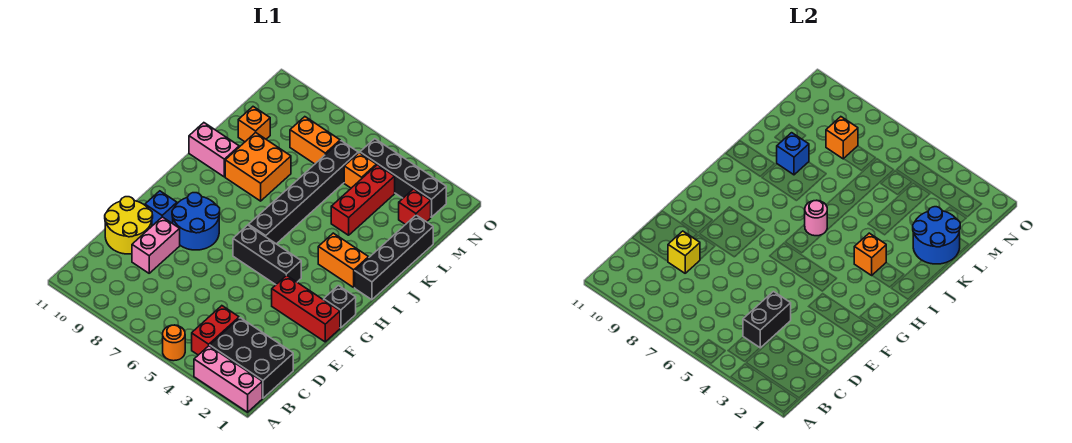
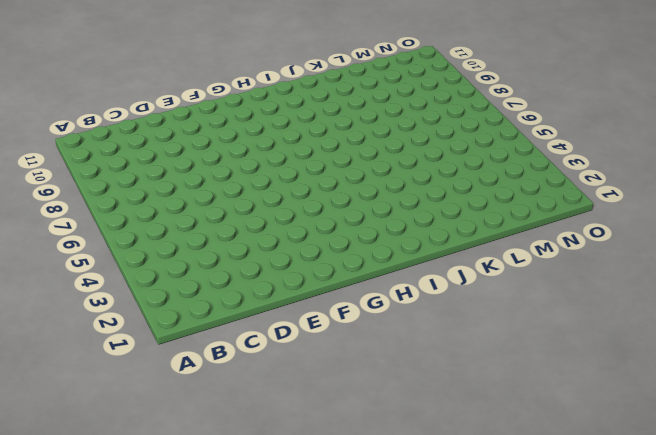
none -> pink 1x3 brick [194,346,262,412]
none -> orange 1x1 round brick [163,325,185,361]
none -> black 2x3 brick [210,318,293,398]

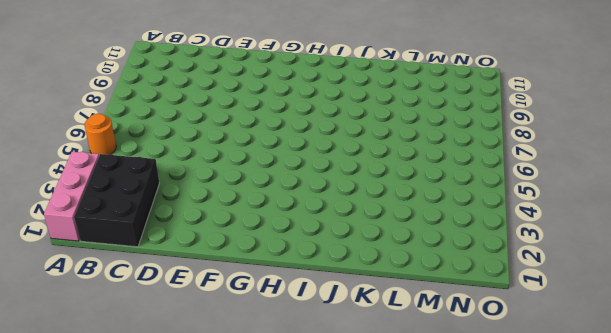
none -> red 1x2 brick [192,306,239,355]
none -> pink 1x2 brick [132,217,180,273]
none -> yellow 2x2 round brick [105,197,153,254]

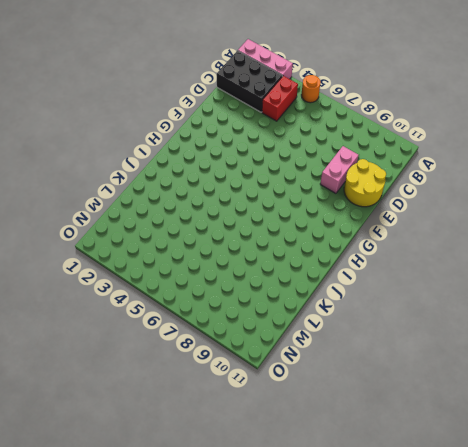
none -> red 1x3 brick [272,275,340,342]
none -> blue 2x2 round brick [172,193,220,250]
none -> blue 1x1 brick [145,191,177,226]

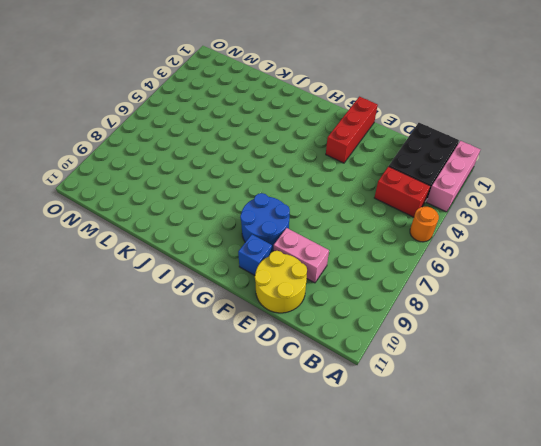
none -> black 1x1 brick [324,286,356,328]
none -> black 1x3 brick [233,225,301,285]
none -> black 1x6 brick [249,141,358,244]

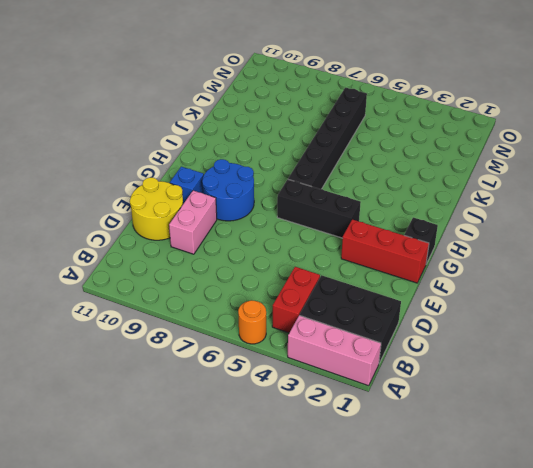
none -> black 1x4 brick [355,215,433,300]
none -> orange 1x2 brick [318,233,369,287]
none -> orange 2x2 brick [225,133,291,201]

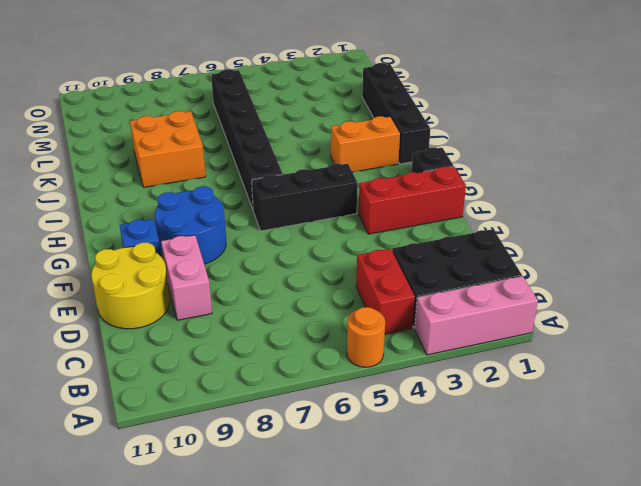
none -> pink 1x2 brick [189,123,239,177]
none -> red 1x3 brick [331,165,395,235]
none -> orange 1x1 brick [238,107,270,142]

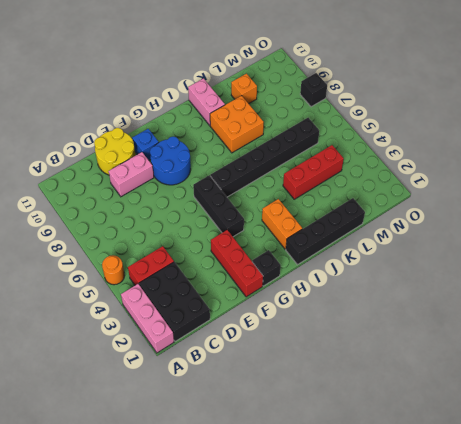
black 1x1 brick [300,73,327,107] -> none
none -> red 1x1 brick [399,189,431,225]
none -> orange 1x1 brick [344,153,376,188]
none -> orange 1x2 brick [290,117,340,164]

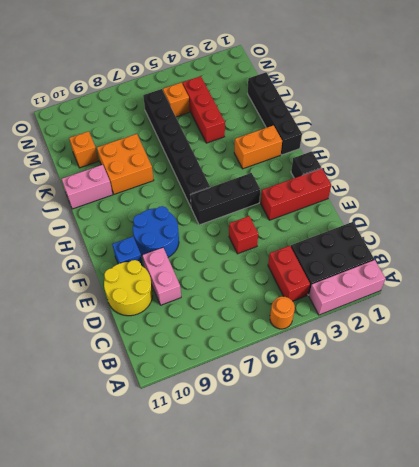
red 1x1 brick [229,216,258,254] -> red 1x1 brick moved to [399,189,431,225]
none -> orange 1x2 brick [290,117,340,164]
none -> black 1x4 brick [360,139,446,217]
none -> black 1x2 brick [743,292,791,348]

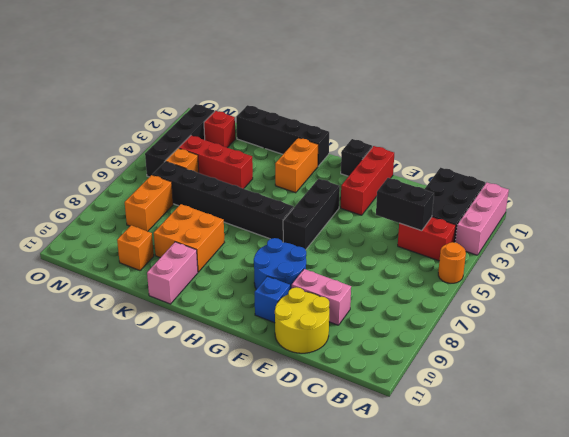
none -> yellow 1x1 brick [668,231,700,273]
none -> orange 1x1 brick [854,233,886,275]
none -> pink 1x1 round brick [805,200,827,236]

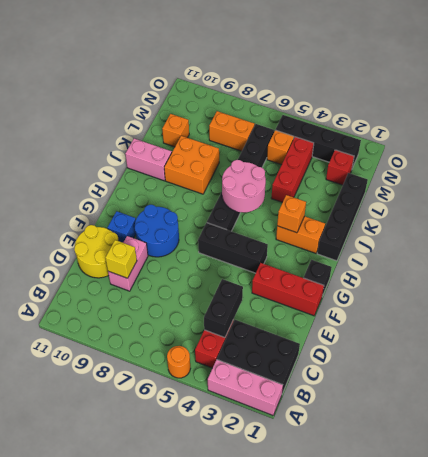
pink 2x2 round brick [222,160,266,213] -> pink 1x1 round brick [805,200,827,236]
none -> blue 2x2 round brick [913,207,960,264]
none -> blue 1x1 brick [777,133,809,175]
none -> orange 1x1 brick [826,117,858,159]

